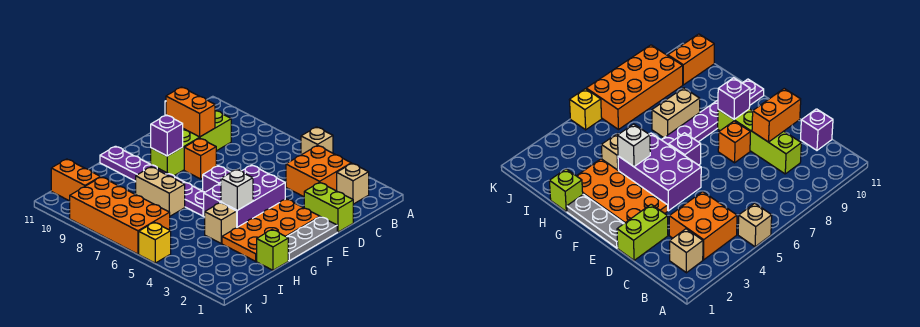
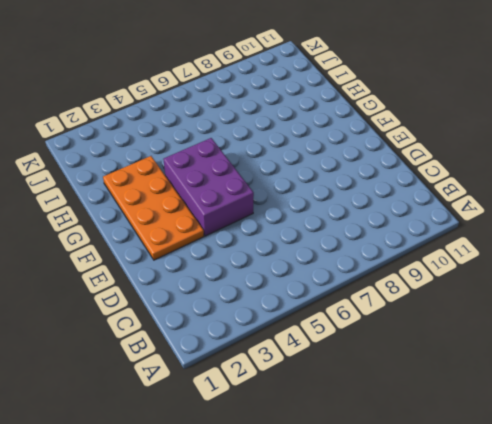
none -> tan 1x1 brick [301,127,333,155]
none -> tan 1x1 brick [337,163,369,204]
none -> orange 2x2 brick [286,145,351,197]

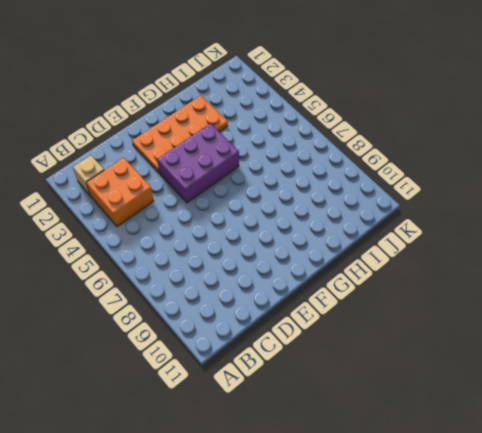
none -> tan 1x1 brick [301,127,333,155]
none -> lime 1x4 brick [151,110,231,176]
none -> purple 1x1 brick [801,109,833,150]

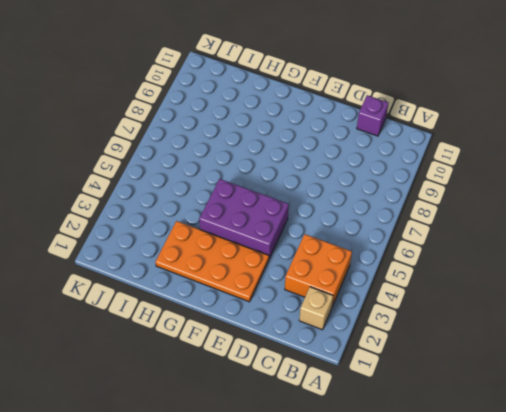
none -> tan 1x1 brick [301,127,333,155]
none -> lime 1x4 brick [151,110,231,176]
none -> lime 1x2 brick [304,182,353,232]

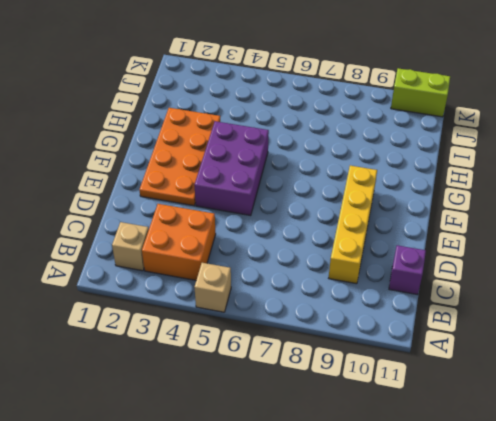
yellow 1x4 brick [329,166,377,284] -> lime 1x4 brick [151,110,231,176]
lime 1x2 brick [391,68,450,117] -> lime 1x2 brick moved to [304,182,353,232]
none -> grey 1x3 plate [287,217,337,261]
none -> orange 1x1 brick [184,138,216,179]
none -> purple 1x1 brick [203,166,230,192]

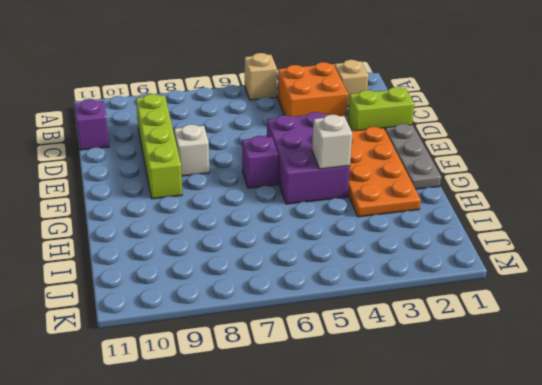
white 1x1 brick [174,124,209,176] -> orange 1x1 brick [184,138,216,179]
none -> purple 1x6 plate [100,146,205,216]
none -> lime 1x1 brick [257,230,288,270]
none -> tan 1x1 brick [205,203,237,243]

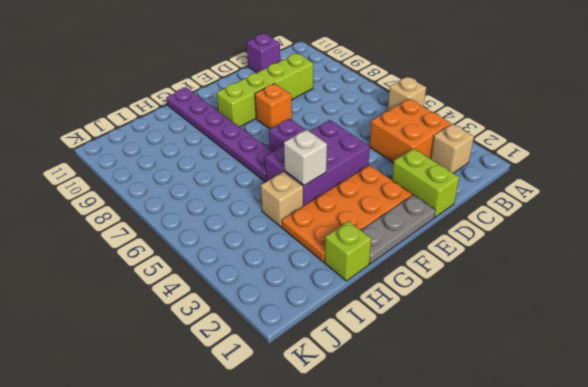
none -> tan 1x2 brick [136,167,185,216]
none -> orange 2x4 brick [70,177,170,254]
none -> orange 1x2 brick [51,159,100,201]

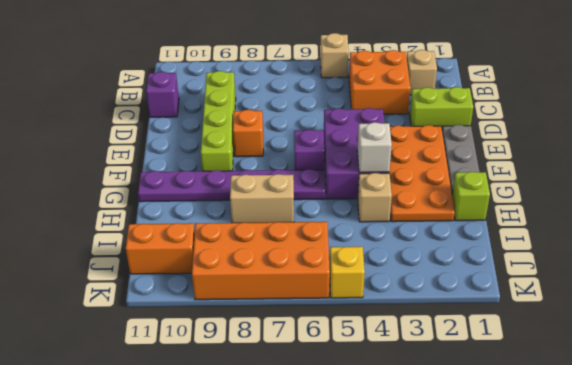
none -> orange 1x2 brick [166,87,215,137]
none -> purple 1x1 brick [151,115,183,156]

